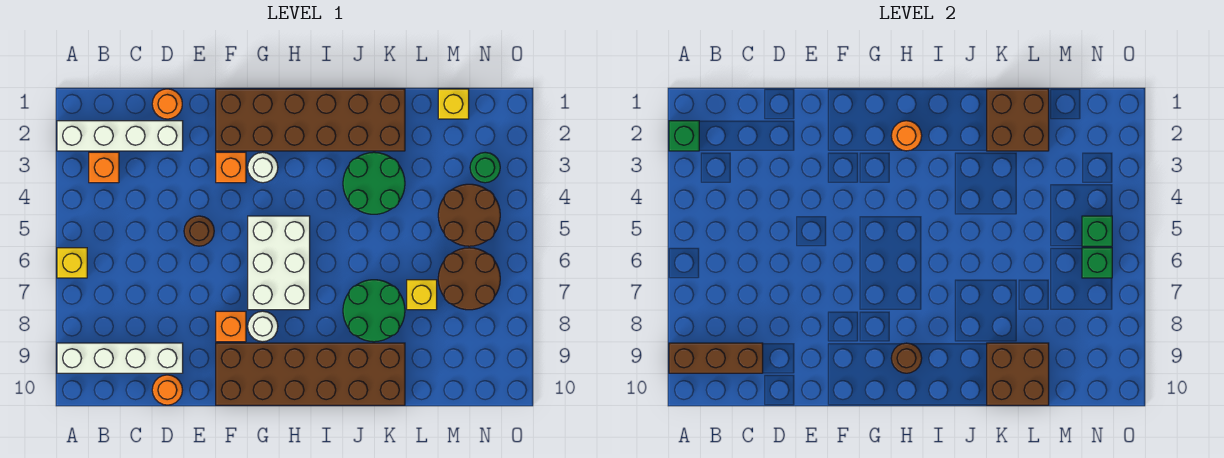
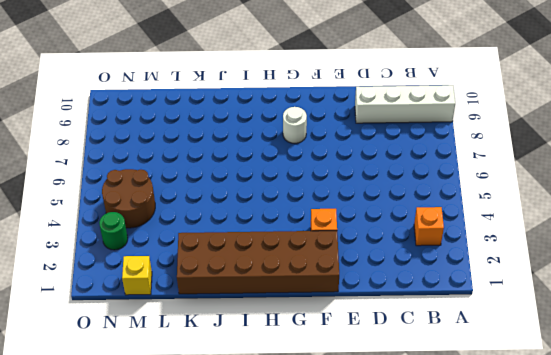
none -> white 1x4 brick [57,121,183,151]
none -> yellow 1x1 brick [57,248,87,278]
none -> orange 1x1 round brick [152,89,182,119]

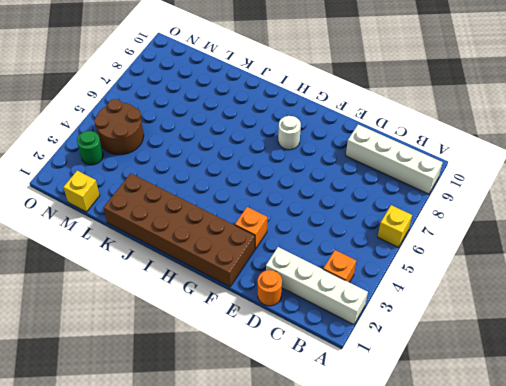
none -> orange 1x1 round brick [152,375,182,405]
none -> brown 1x1 round brick [184,216,214,246]
none -> orange 1x1 brick [216,311,246,342]

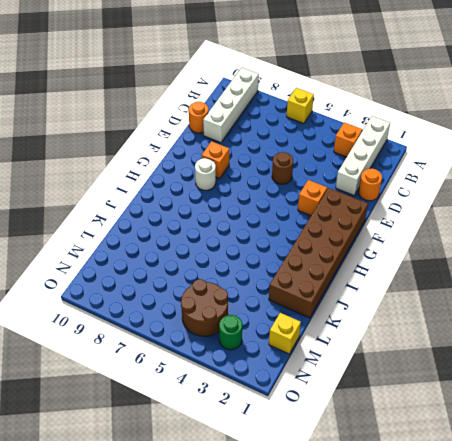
none -> brown 2x6 brick [216,343,405,405]
none -> white 1x1 round brick [248,152,278,183]
none -> white 2x3 brick [248,216,310,310]

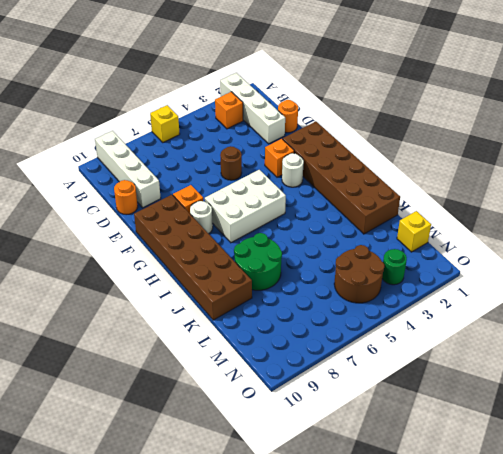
none -> green 2x2 round brick [343,152,405,214]
none -> yellow 1x1 brick [407,280,437,310]
none -> brown 2x2 round brick [438,248,500,310]

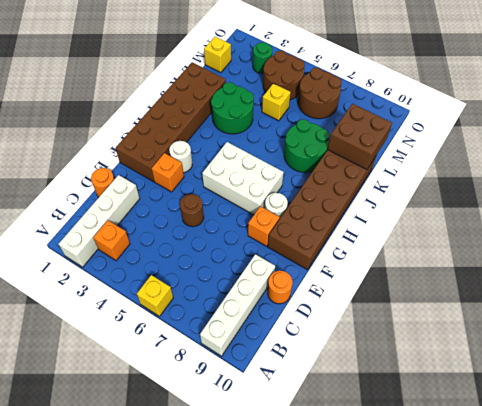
yellow 1x1 brick [262,83,291,121] -> yellow 1x1 brick moved to [407,280,437,310]
none -> green 1x1 brick [669,121,699,151]
none -> brown 1x3 brick [669,343,763,373]
none -> orange 1x1 round brick [891,121,922,151]

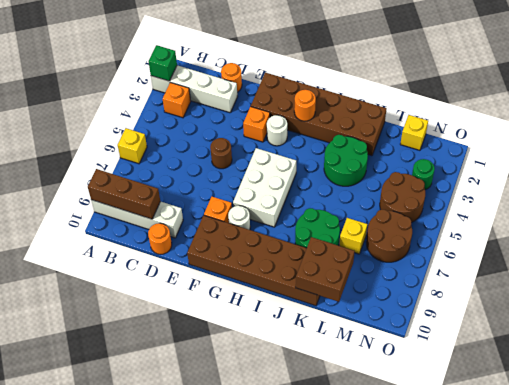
none -> brown 1x1 round brick [891,343,922,373]
none -> brown 2x2 brick [987,89,1049,151]
none -> green 1x1 brick [1082,216,1112,246]

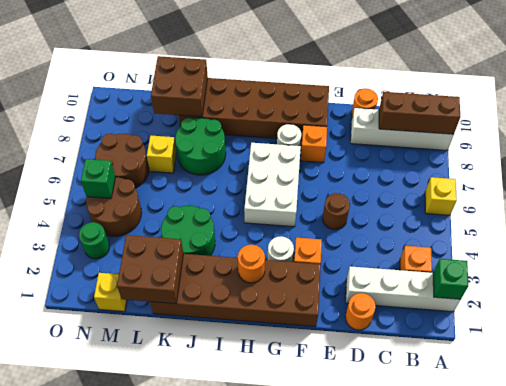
none -> brown 1x1 round brick [891,343,922,373]
none -> green 1x1 brick [1082,248,1112,278]

